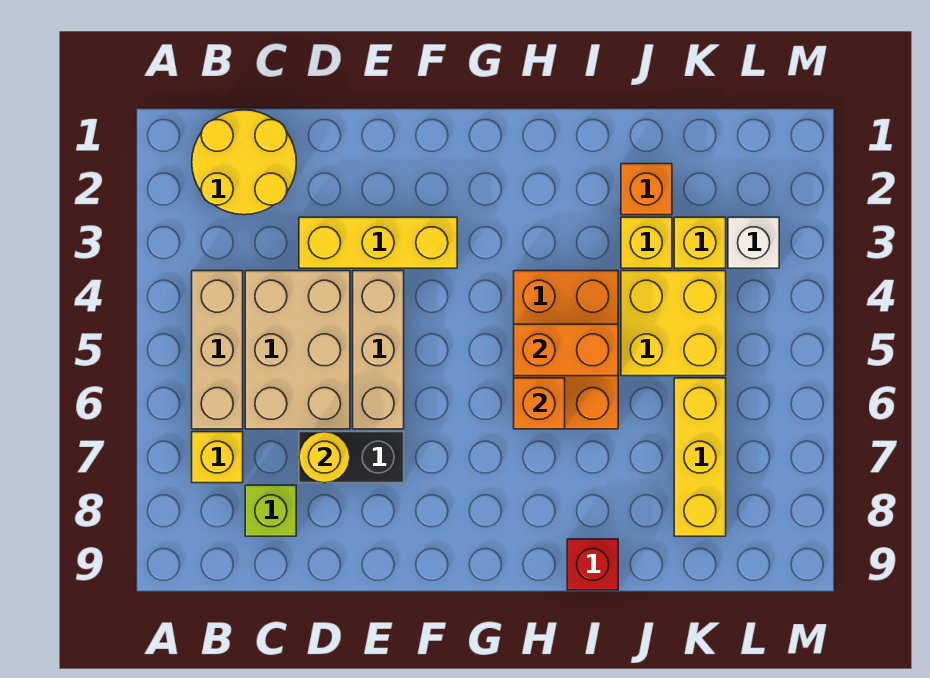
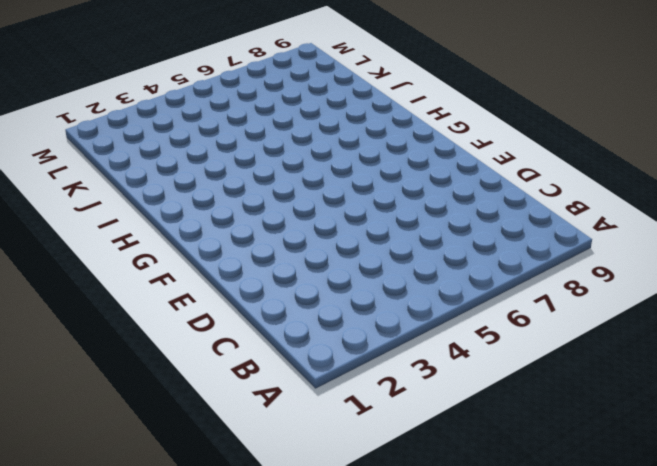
none -> yellow 2x2 round brick [192,110,296,215]
none -> tan 1x3 brick [192,271,243,429]
none -> yellow 1x1 brick [192,432,243,483]

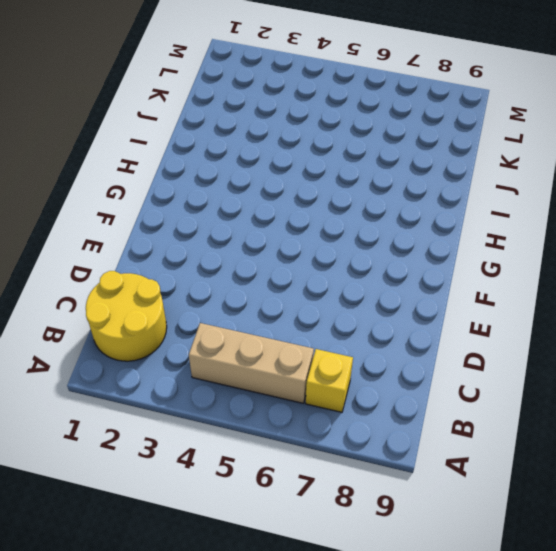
none -> tan 2x3 brick [245,271,350,429]
none -> lime 1x1 brick [245,485,296,536]
none -> yellow 1x3 brick [299,217,457,268]

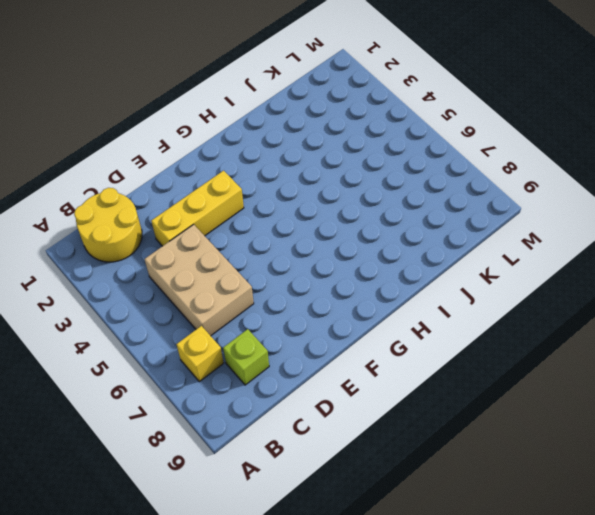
none -> tan 1x3 brick [192,271,243,429]
none -> black 1x2 brick [299,432,404,483]
none -> tan 1x3 brick [353,271,404,429]

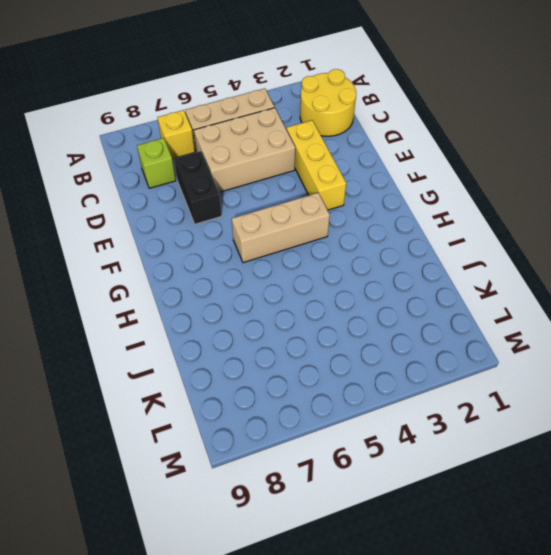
tan 1x3 brick [232,193,330,263] -> tan 1x3 brick moved to [353,271,404,429]
none -> orange 2x3 brick [514,271,618,429]
none -> red 1x1 brick [567,539,618,590]
none -> orange 1x1 brick [621,164,672,215]

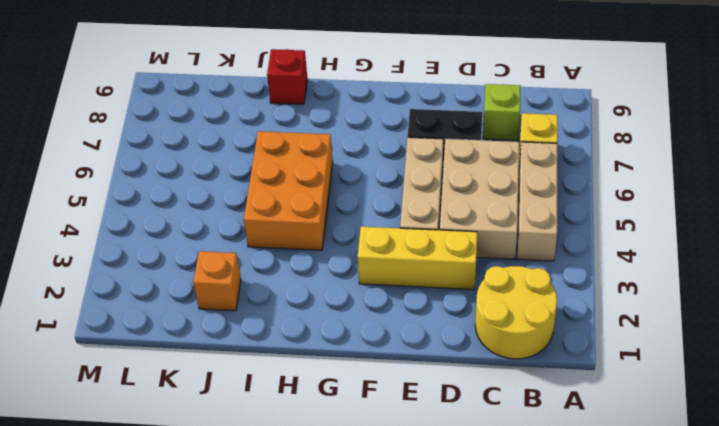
none -> yellow 1x1 brick [621,217,672,268]
none -> yellow 2x2 brick [621,271,726,376]
none -> yellow 1x1 brick [674,217,726,268]

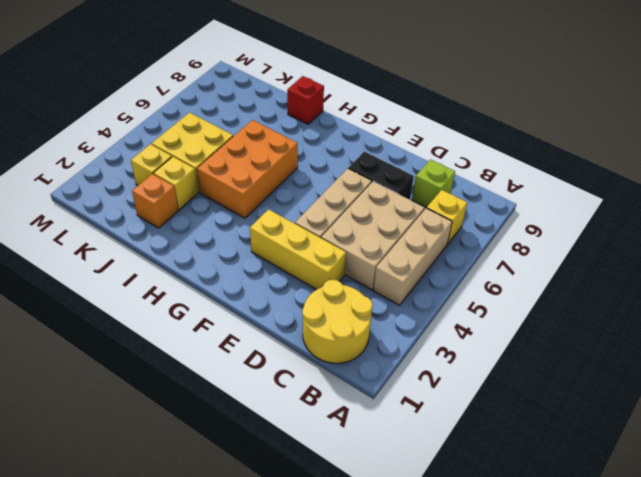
none -> yellow 1x3 brick [674,378,726,536]
none -> white 1x1 brick [728,217,779,268]
none -> yellow 1x1 round brick [299,432,350,483]

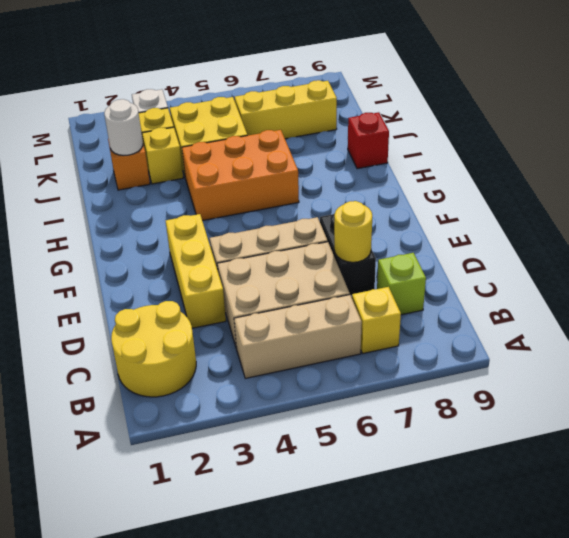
white 1x1 round brick [104,99,143,155] -> none
none -> orange 1x2 brick [514,324,618,376]
none -> orange 1x1 brick [514,378,565,429]

